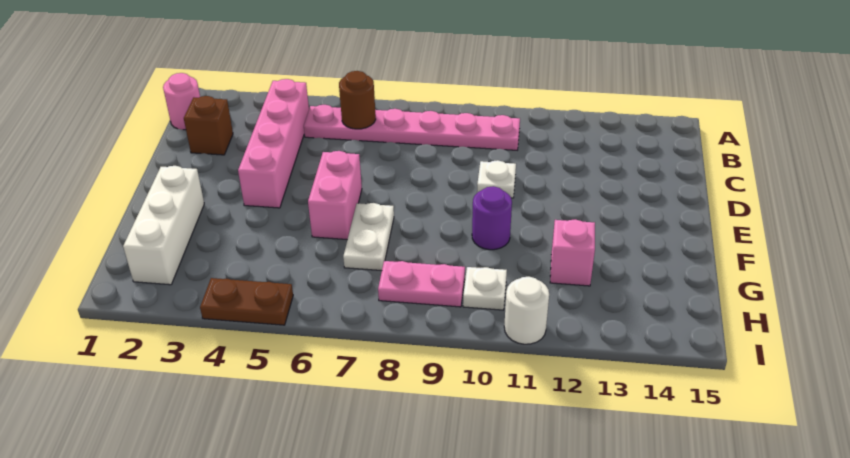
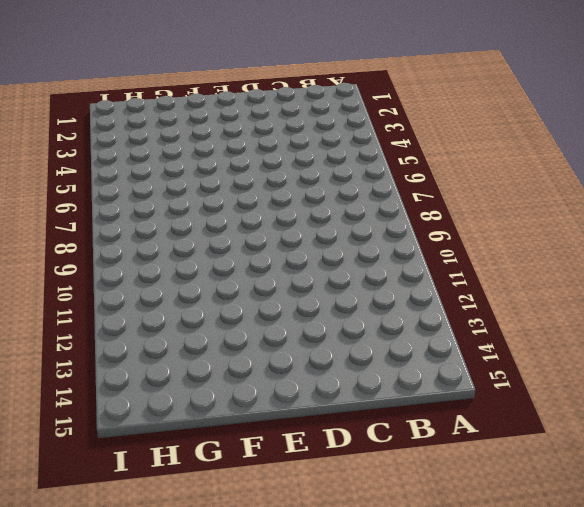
none -> pink 1x1 round brick [163,73,200,130]
none -> pink 1x4 brick [238,79,309,208]
none -> pink 1x6 plate [304,105,520,150]

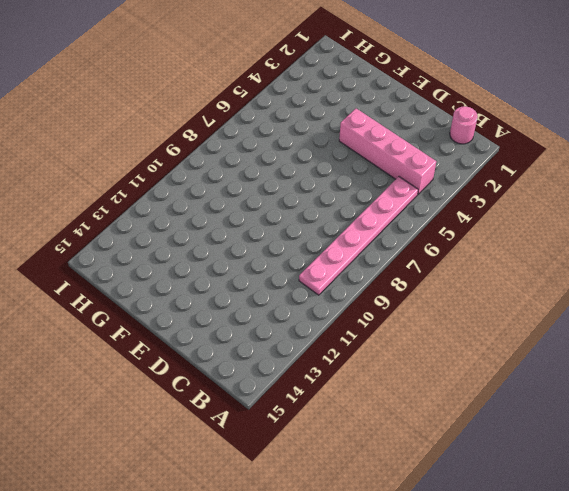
none -> brown 1x1 brick [184,96,233,155]
none -> white 1x1 plate [477,160,516,198]
none -> pink 1x2 brick [308,151,362,240]

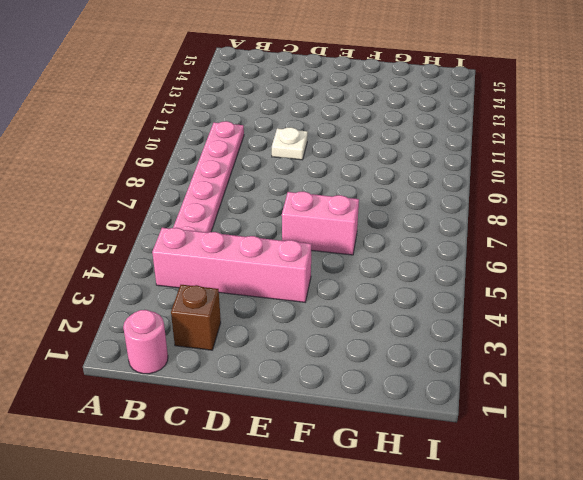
none -> white 1x3 brick [123,166,204,285]
none -> white 1x2 plate [343,203,394,271]
none -> purple 1x1 round brick [472,186,512,250]

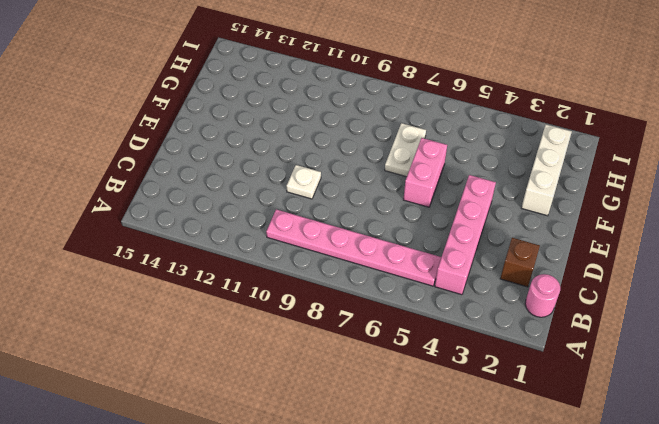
none -> purple 1x1 round brick [472,186,512,250]
none -> pink 1x1 brick [550,219,595,286]
none -> pink 1x2 plate [378,261,465,307]

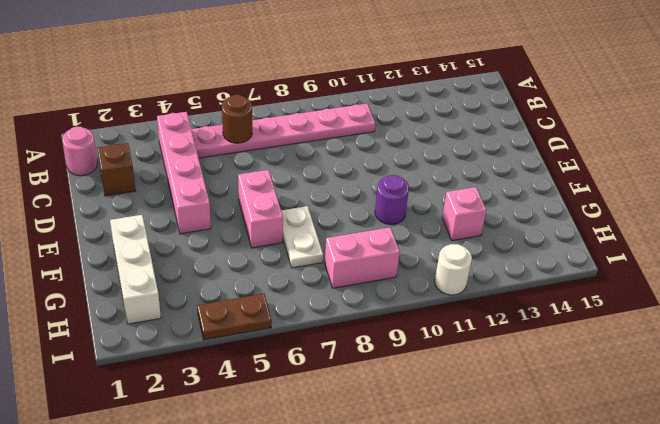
pink 1x2 brick [325,227,400,288] -> pink 1x2 plate [378,261,465,307]
none -> white 1x1 plate [477,160,516,198]
none -> white 1x1 plate [463,267,507,310]

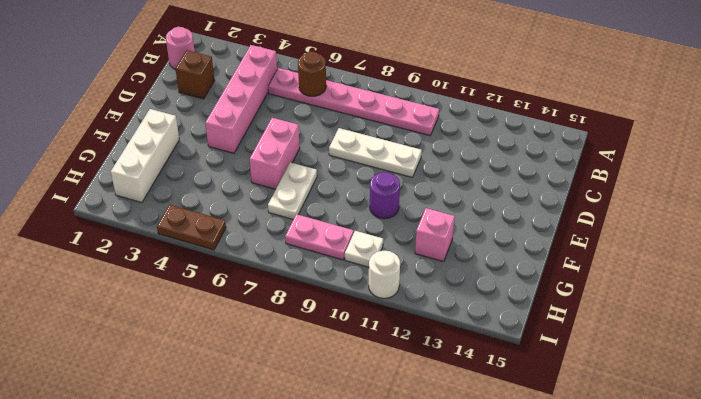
white 1x3 plate [329,128,422,177] -> white 1x1 plate [477,160,516,198]

